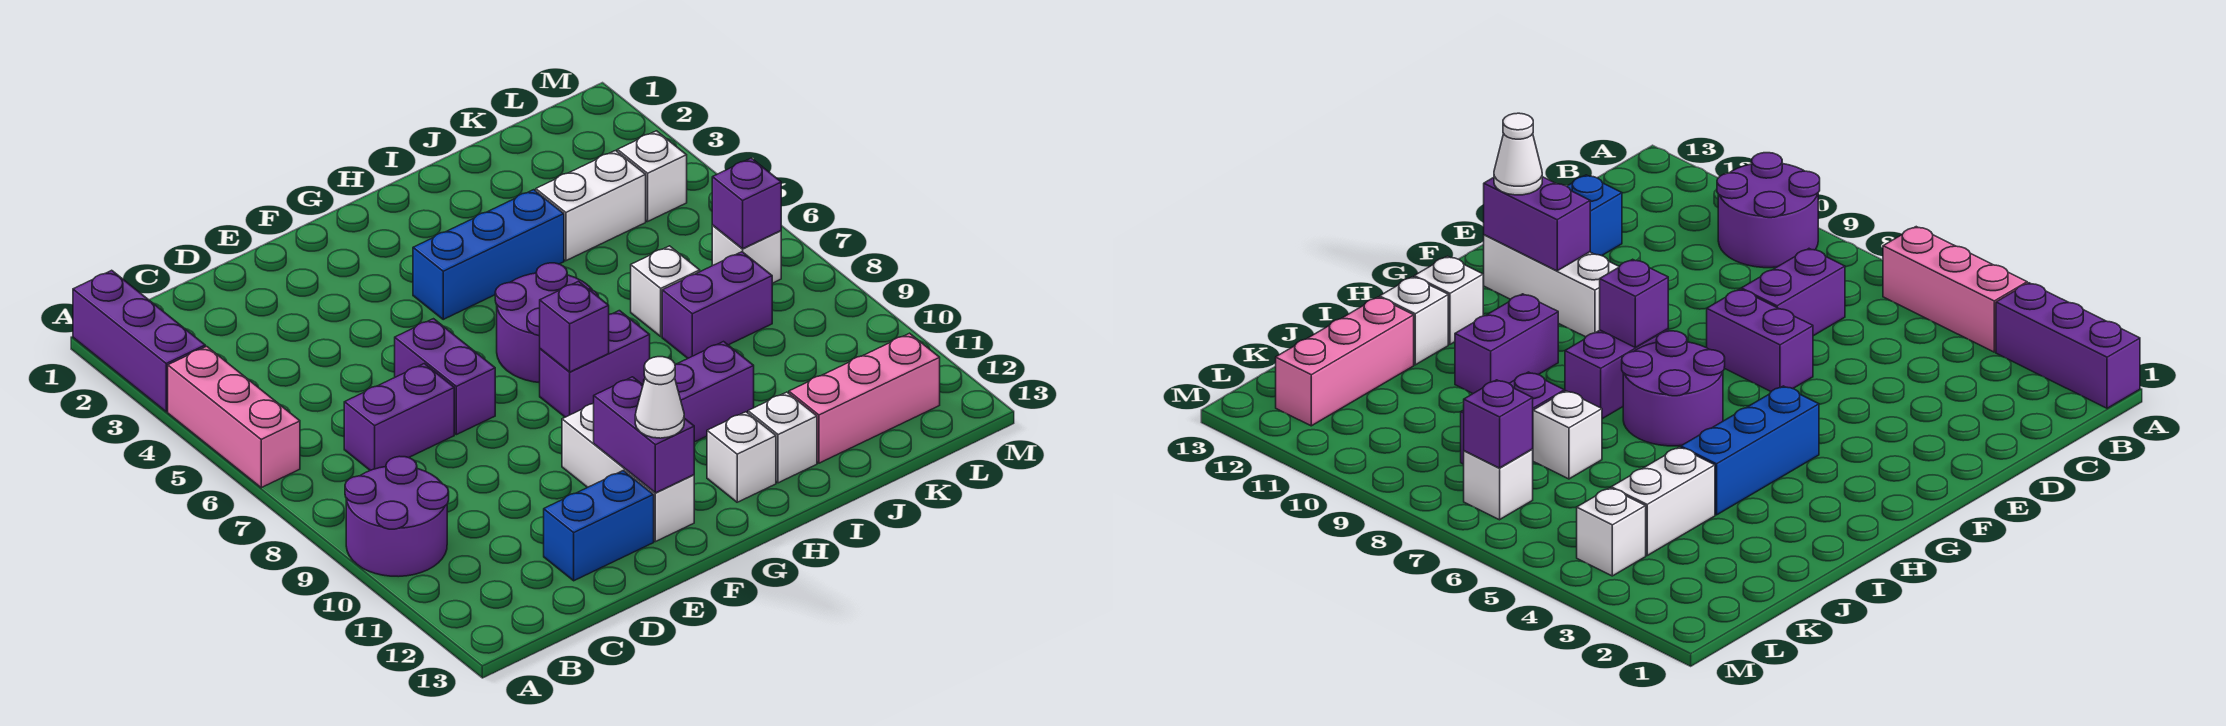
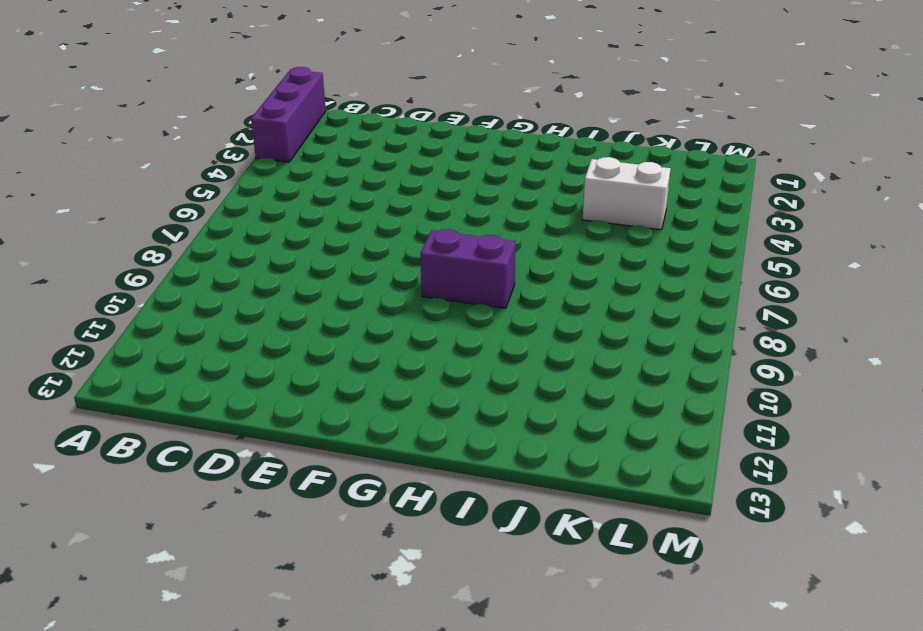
none -> pink 1x3 brick [168,346,300,488]
none -> purple 2x2 round brick [345,456,449,577]
none -> purple 1x2 brick [344,364,454,470]

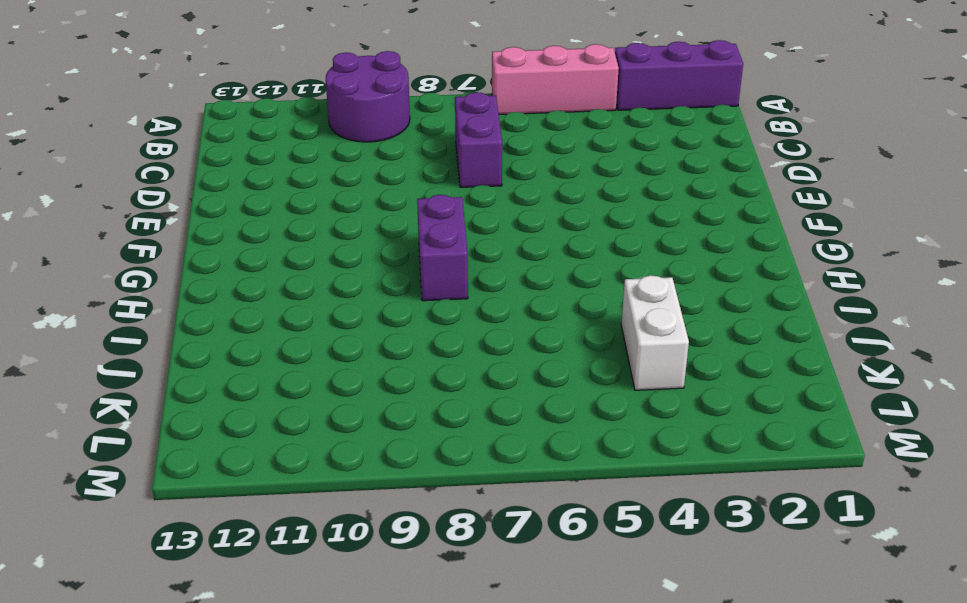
none -> blue 1x2 brick [544,470,654,581]
none -> purple 1x2 brick [395,319,495,435]
none -> white 1x3 brick [562,404,694,542]

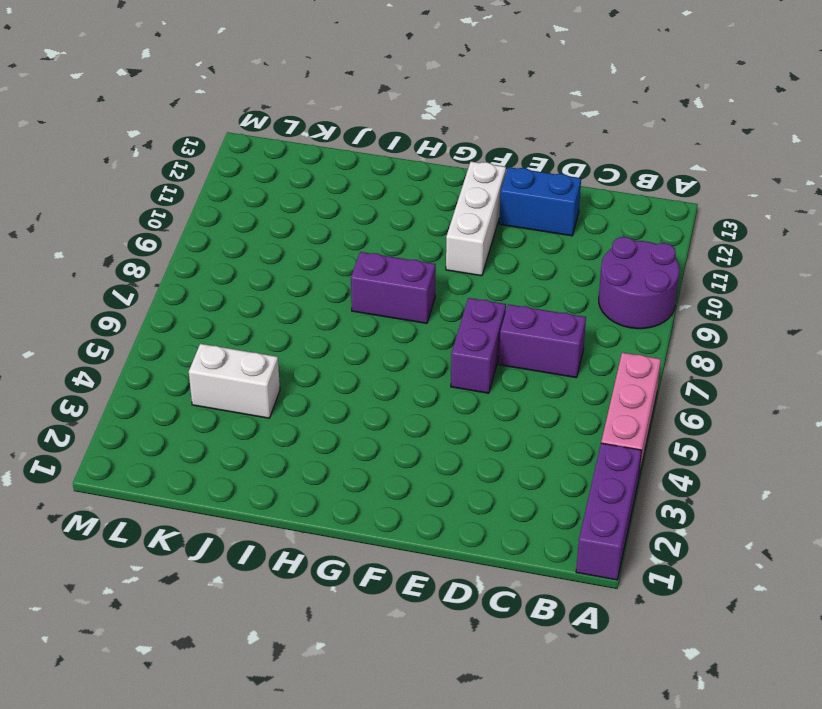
none -> blue 1x3 brick [413,190,564,319]
none -> purple 2x2 round brick [495,263,599,383]
none -> purple 1x2 brick [675,342,754,442]

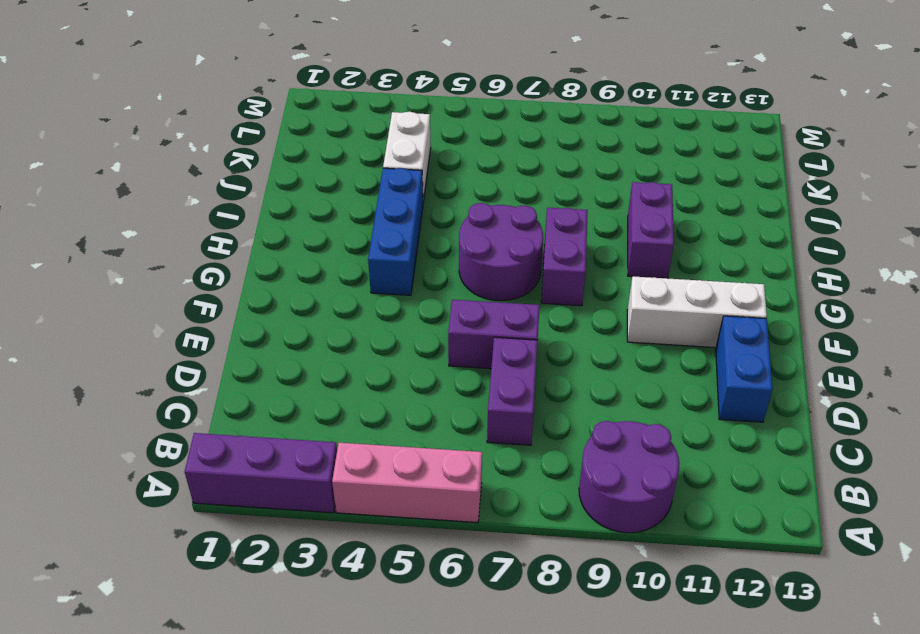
none -> white 1x1 brick [707,412,776,502]
none -> white 1x1 brick [748,392,817,483]
none -> white 1x1 brick [631,246,700,337]

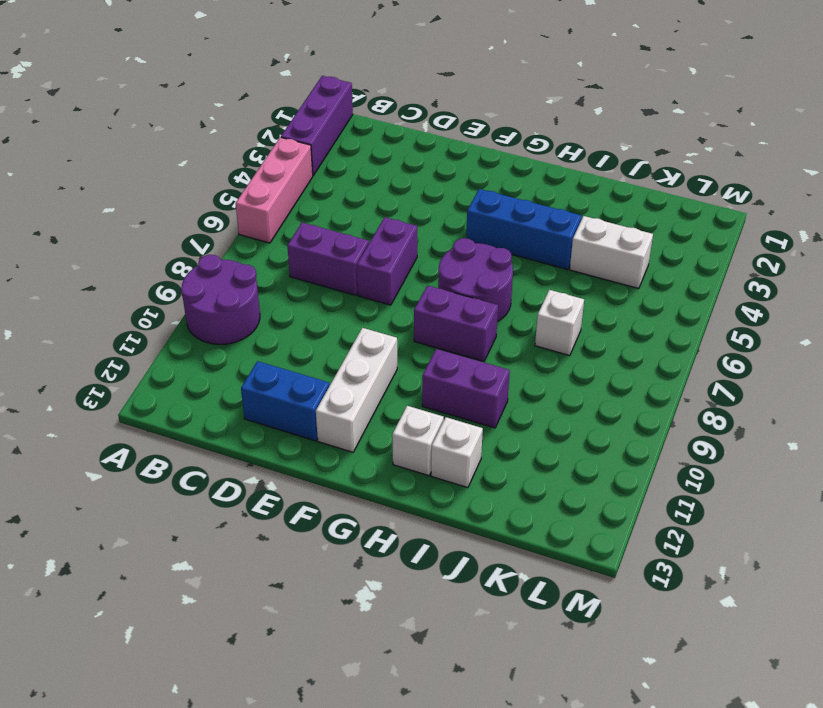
none -> purple 1x2 brick [662,252,772,358]
none -> pink 1x3 brick [789,333,940,463]
none -> white 1x1 brick [617,131,687,221]

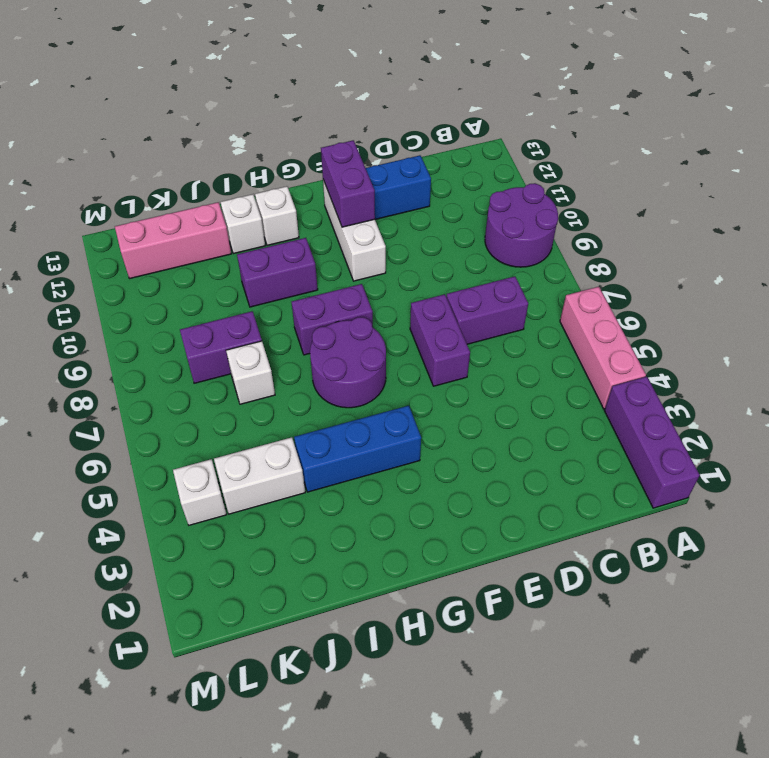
none -> white 1x1 brick [712,226,781,283]
none -> purple 1x1 brick [540,281,609,372]
none -> purple 1x1 brick [712,158,781,249]

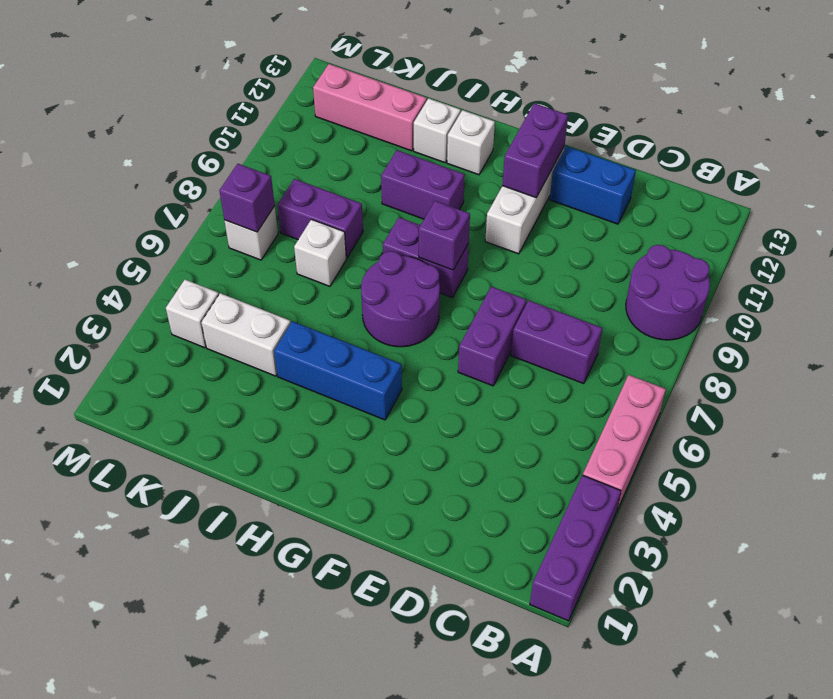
none -> white 1x1 cone [635,357,684,438]

